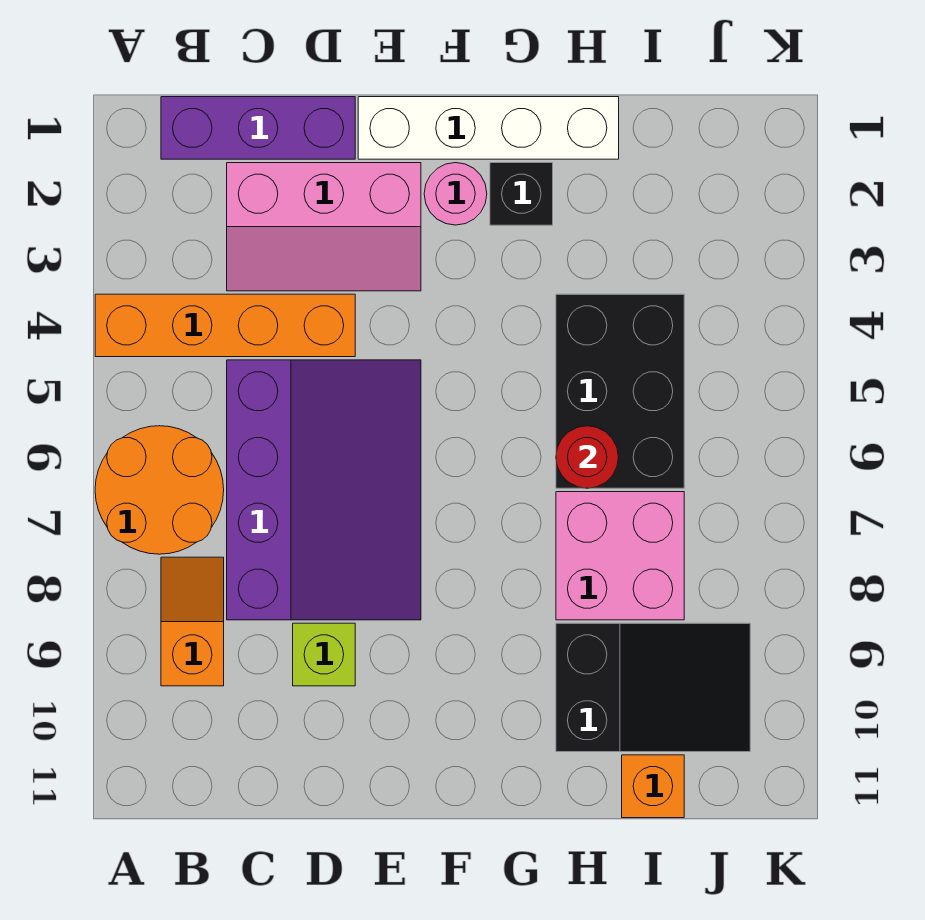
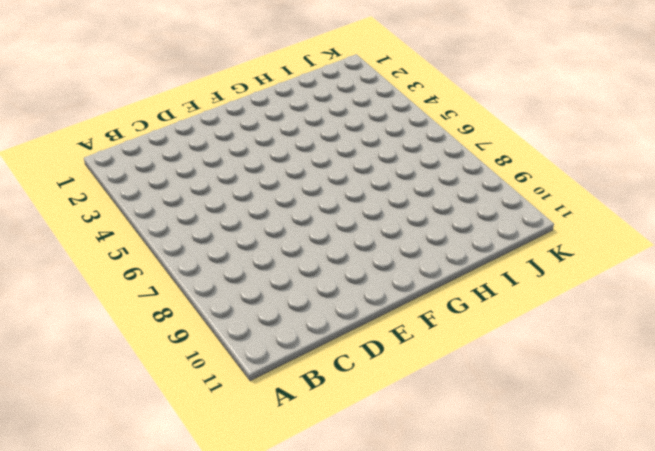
none -> orange 1x4 brick [95,294,355,357]
none -> orange 2x2 round brick [95,426,224,554]
none -> purple 1x3 brick [161,97,355,159]

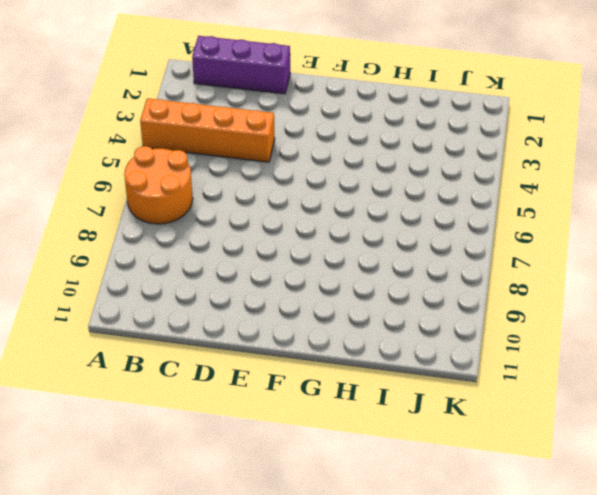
none -> orange 1x2 slope [161,557,224,686]
none -> pink 2x3 slope [227,163,421,291]
none -> purple 3x4 slope [227,360,421,620]

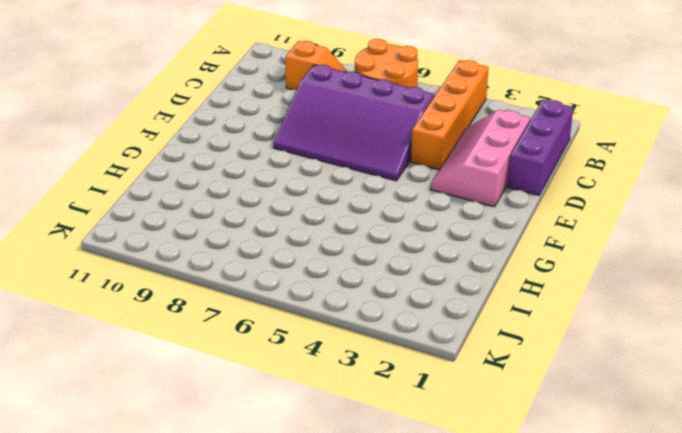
none -> lime 1x1 brick [293,623,355,686]
none -> white 1x4 brick [358,97,619,159]
none -> pink 1x1 round brick [424,163,487,225]

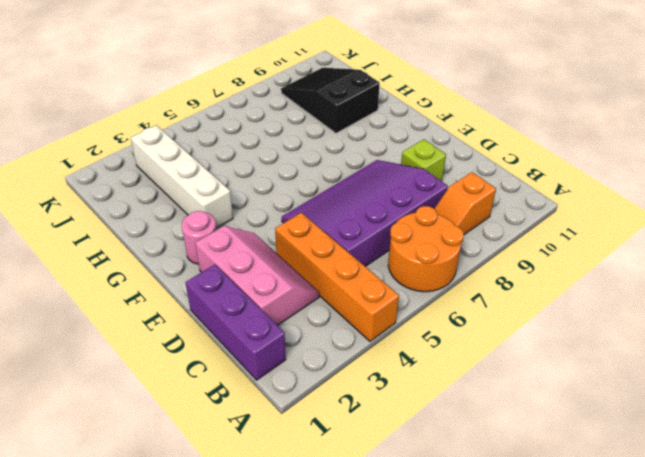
white 1x4 brick [131,125,233,228] -> white 1x4 brick moved to [358,97,619,159]
none -> black 1x1 brick [490,163,553,225]
none -> black 2x3 brick [556,294,684,488]
none -> pink 2x2 brick [556,492,684,620]

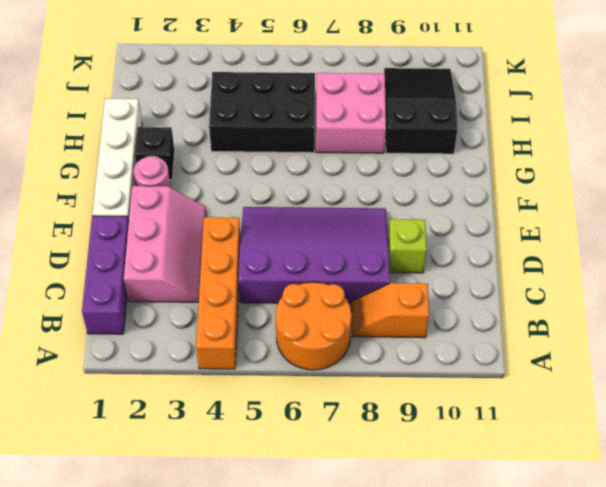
none -> orange 1x1 brick [622,755,684,818]
none -> red 1x1 round brick [556,426,618,488]

